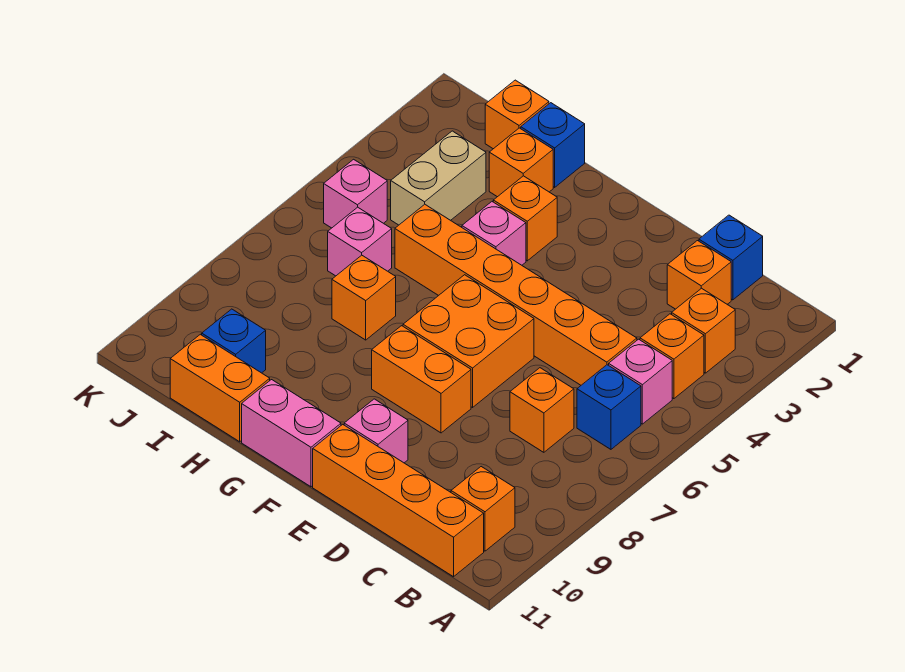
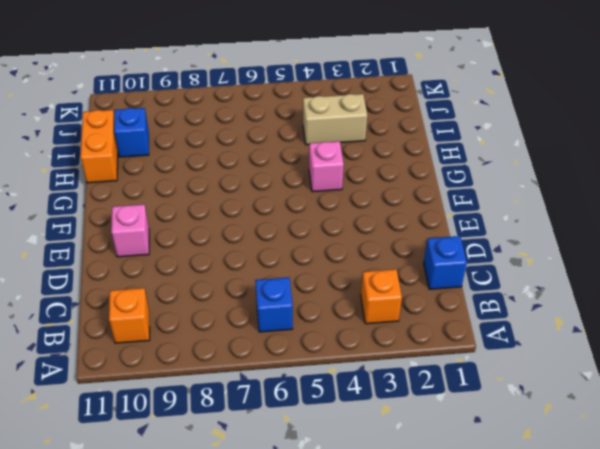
none -> orange 1x1 brick [640,314,704,399]
none -> pink 1x1 brick [609,339,672,424]
none -> orange 1x4 brick [313,424,484,577]

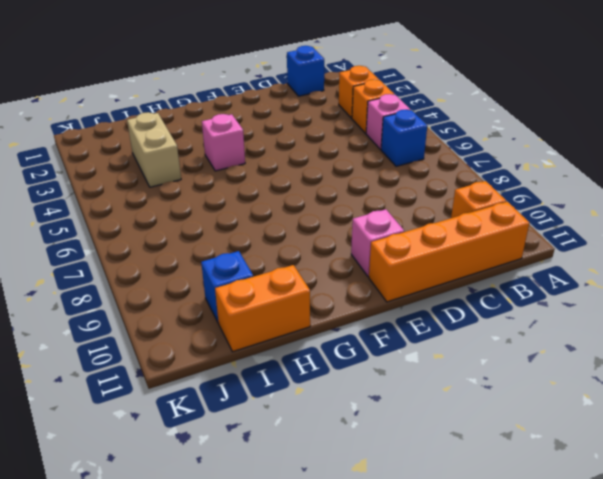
none -> orange 1x1 brick [667,241,731,309]
none -> orange 1x6 brick [395,204,637,385]
none -> orange 1x1 brick [510,368,574,452]

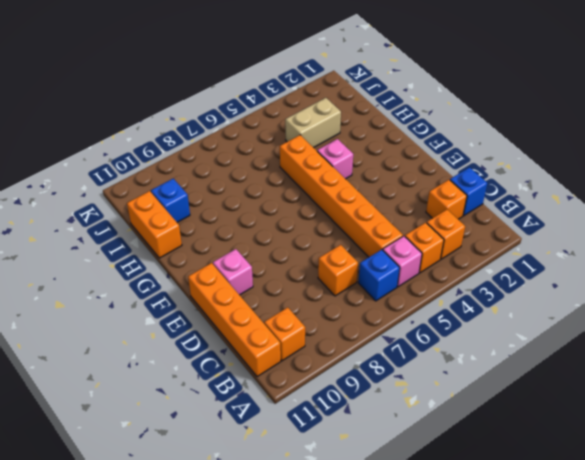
none -> orange 2x2 brick [403,275,534,407]
none -> orange 1x2 brick [372,326,471,433]
none -> pink 1x2 brick [242,380,341,487]

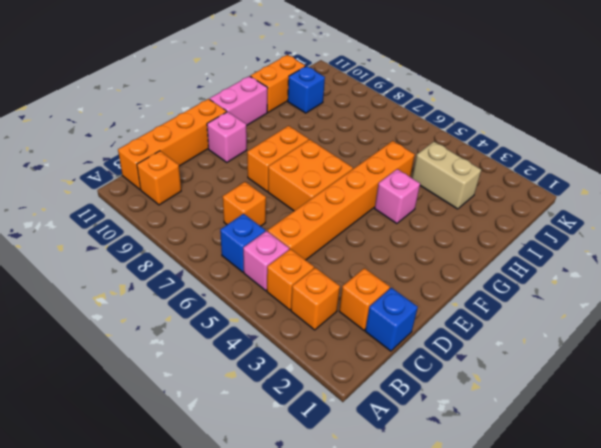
none -> orange 1x1 brick [493,176,557,261]
none -> blue 1x1 brick [521,103,585,187]
none -> orange 1x1 brick [489,128,553,197]

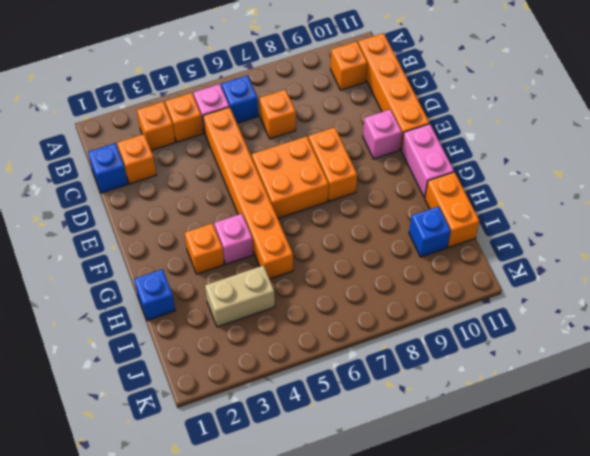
none -> orange 1x1 brick [489,128,553,197]
none -> orange 1x1 brick [332,255,396,340]
none -> orange 1x1 brick [485,80,549,149]

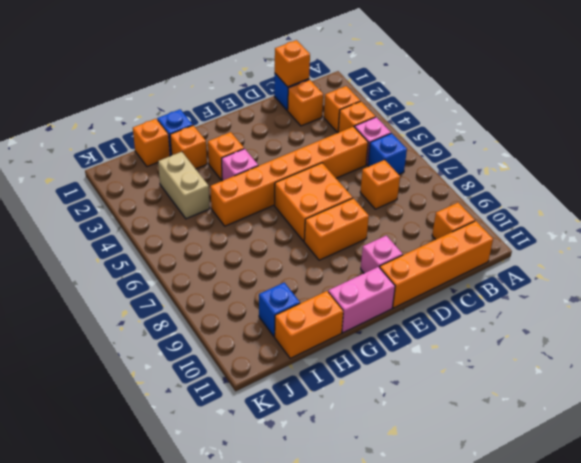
orange 1x1 brick [275,40,310,87] -> orange 1x1 brick moved to [332,255,396,340]
none -> pink 1x1 brick [328,207,392,276]
none -> pink 1x1 brick [324,159,387,228]

